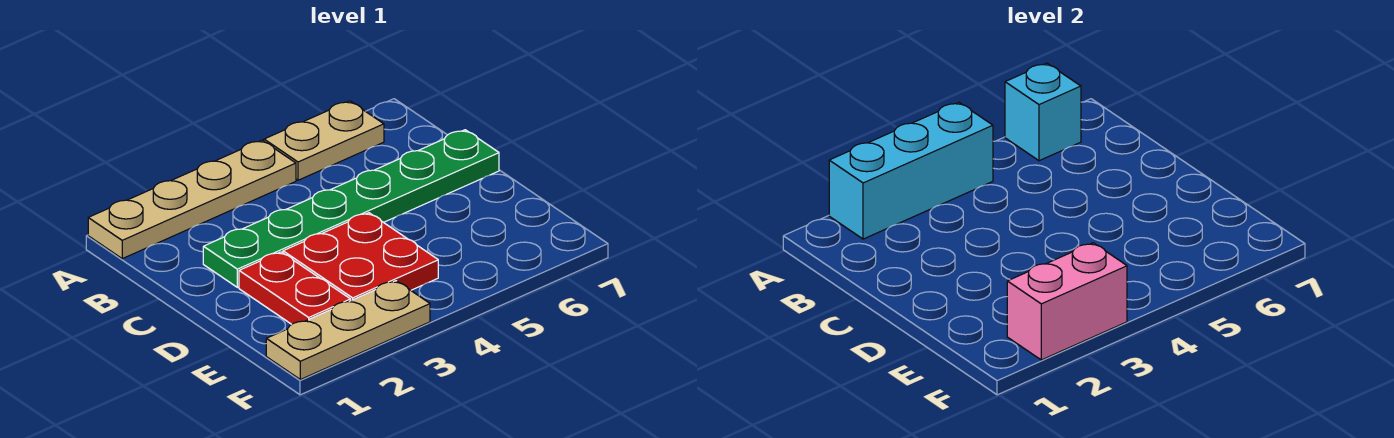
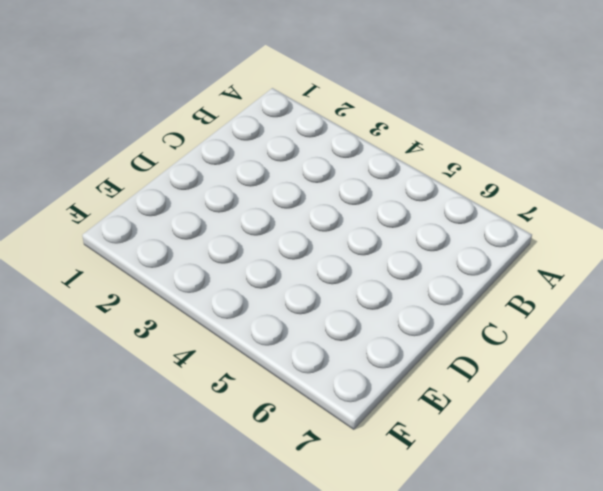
none -> tan 1x4 plate [88,140,296,259]
none -> tan 1x2 plate [264,101,384,180]

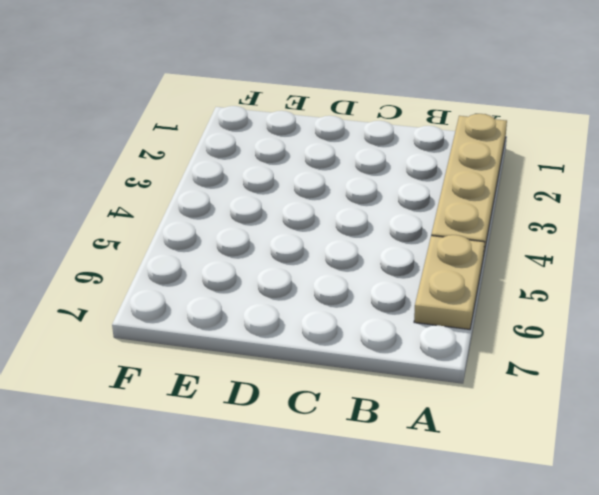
none -> green 1x6 plate [203,130,499,287]
none -> red 1x2 plate [239,252,351,324]

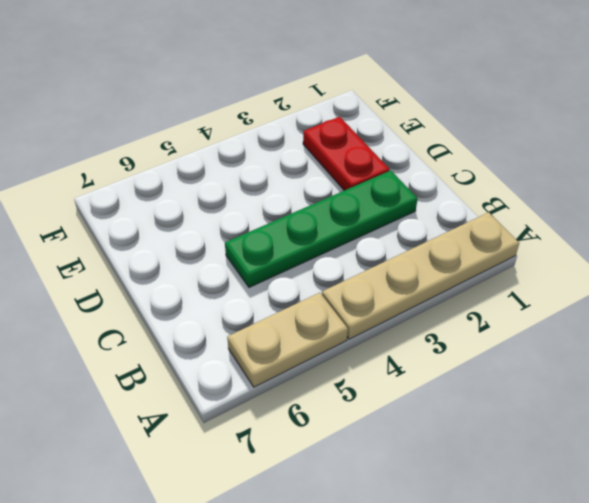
green 1x4 plate [225,171,417,287] -> green 1x6 plate [203,130,499,287]
none -> red 2x2 plate [283,213,438,300]
none -> tan 1x3 plate [266,281,430,380]

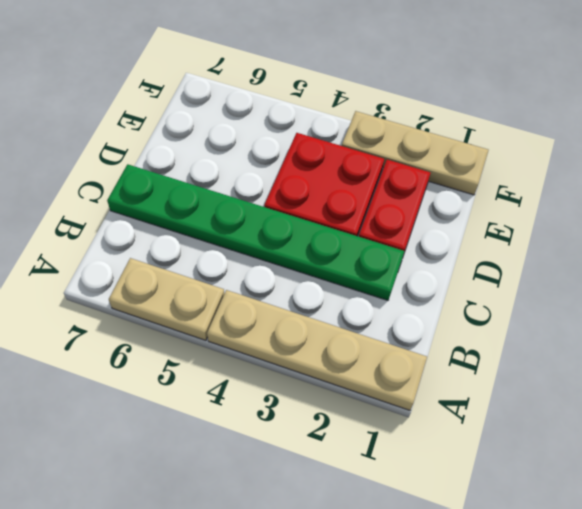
none -> cyan 1x3 brick [829,102,993,239]
none -> cyan 1x1 brick [1005,63,1081,161]

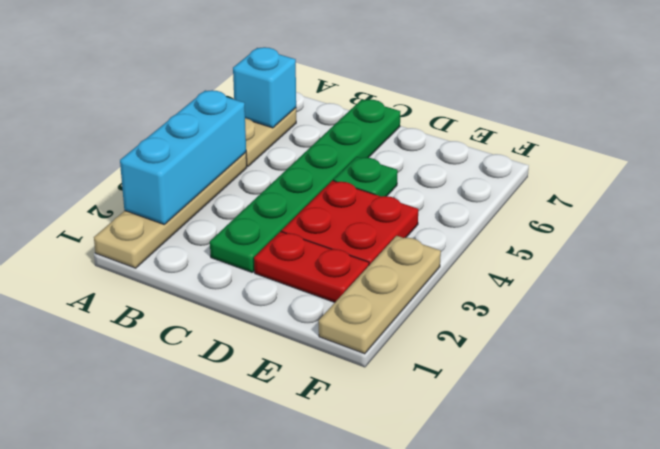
green 1x1 plate [334,157,398,197] -> none
none -> pink 1x2 brick [1007,243,1127,360]

